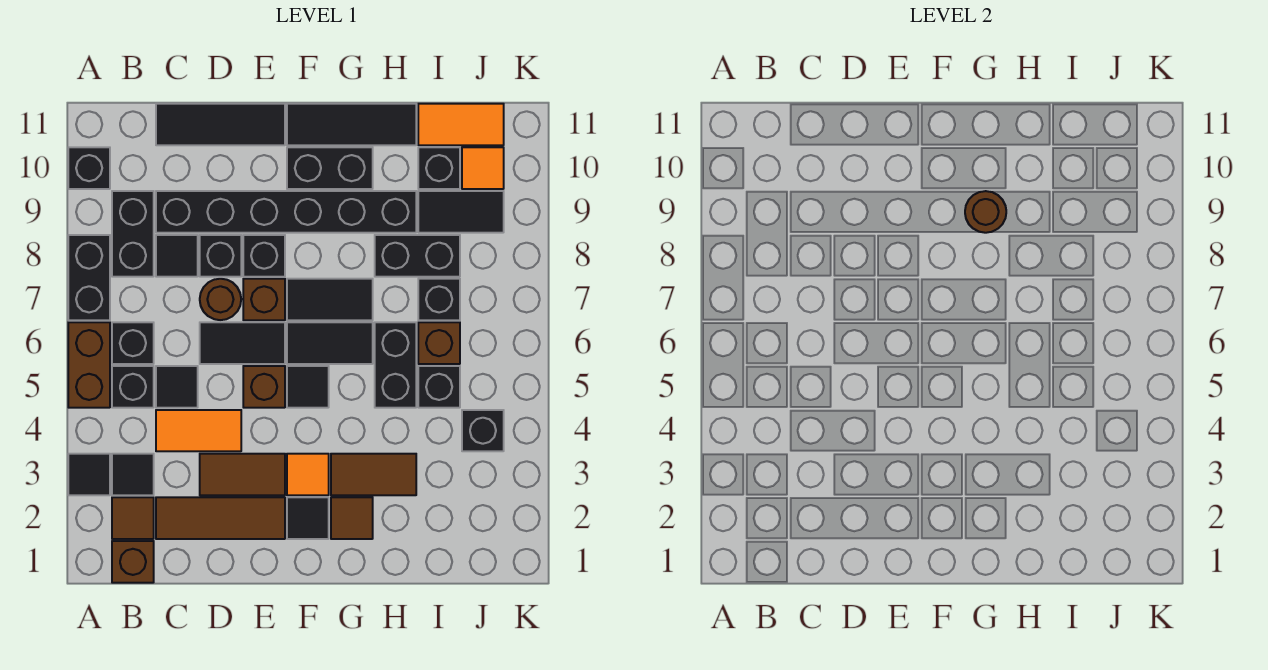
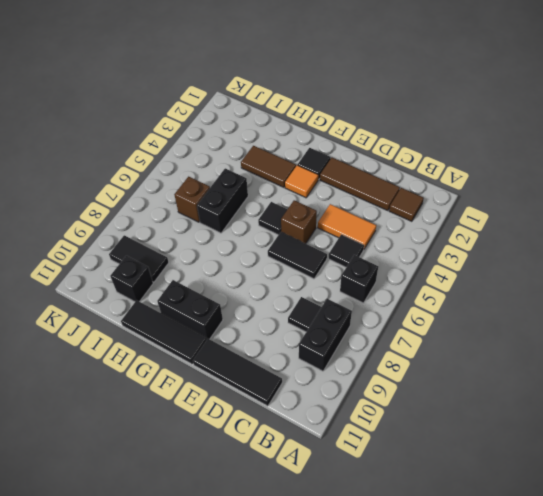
none -> black 1x1 tile [68,454,110,495]
none -> brown 1x2 brick [68,322,110,408]
none -> black 1x2 brick [68,235,110,320]
none -> black 1x1 brick [68,147,110,189]

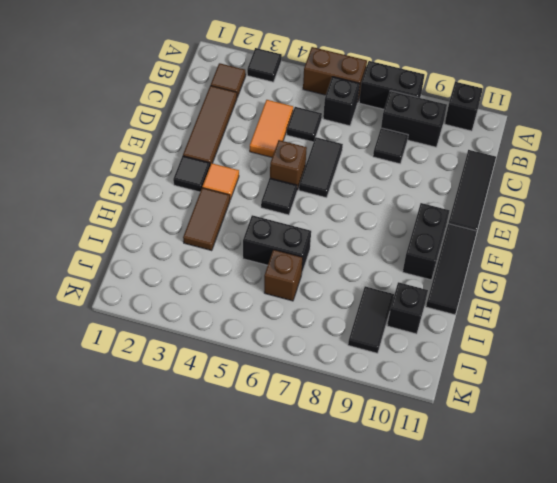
none -> brown 1x1 brick [112,541,154,583]
none -> black 1x1 tile [112,454,154,495]
none -> black 1x1 brick [112,366,154,408]
none -> black 1x6 brick [156,191,416,233]

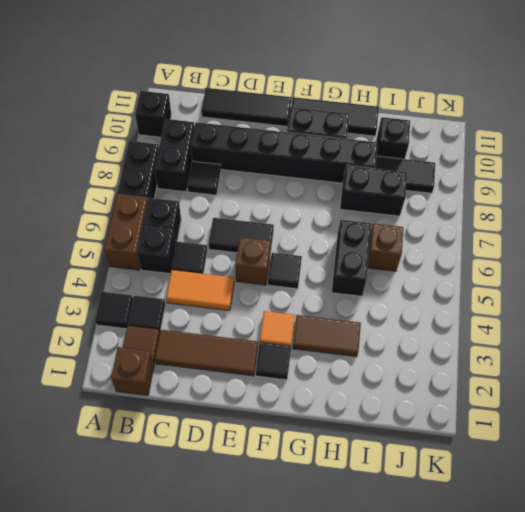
none -> brown 1x2 tile [200,454,285,495]
none -> brown 1x1 round brick [200,279,241,320]
none -> black 1x1 brick [200,235,241,277]
none -> brown 1x1 brick [243,279,285,320]

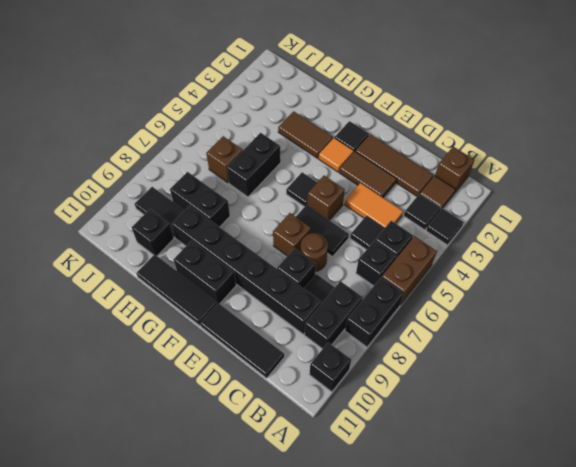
none -> black 1x1 brick [243,235,285,277]
none -> black 1x2 tile [287,322,373,364]
none -> black 1x2 tile [287,279,373,320]
none -> brown 1x1 tile [331,497,373,539]

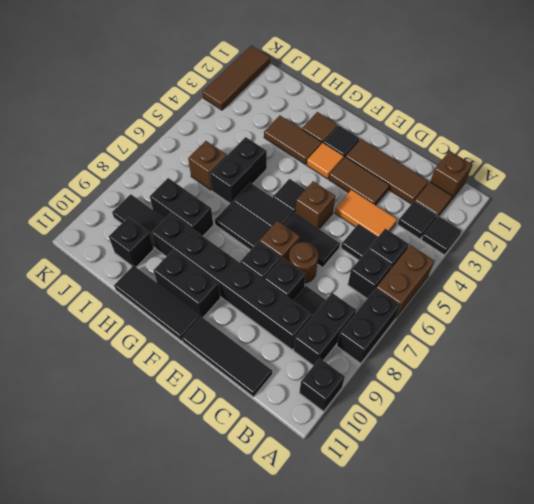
brown 1x3 tile [202,46,270,110] -> none
none -> black 1x1 brick [418,366,460,408]
none -> black 1x1 brick [418,279,460,320]
none -> orange 1x2 tile [418,104,504,145]
none -> black 1x1 brick [462,410,504,451]

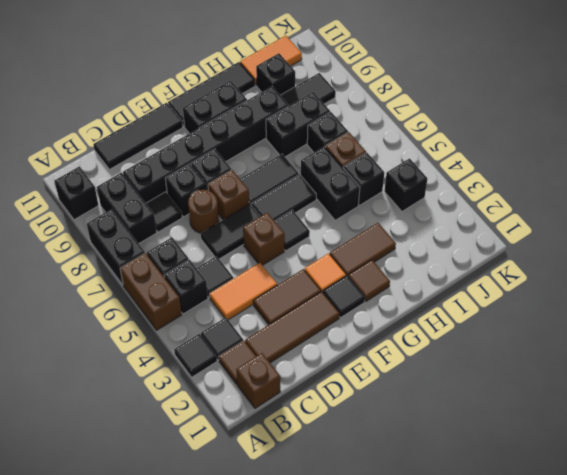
none -> orange 1x1 tile [462,147,504,189]
none -> brown 1x1 round brick [965,191,1006,233]

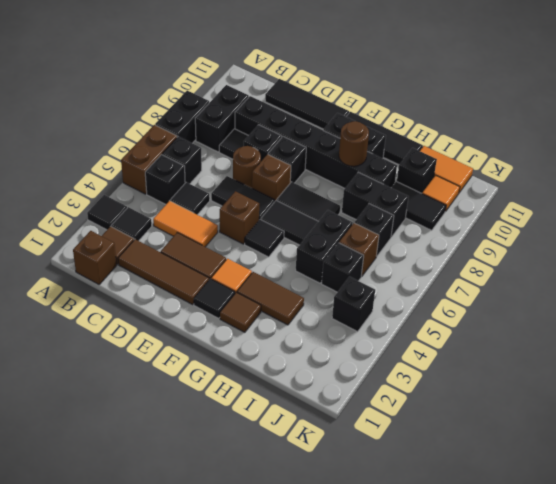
none -> black 1x1 brick [68,147,110,189]

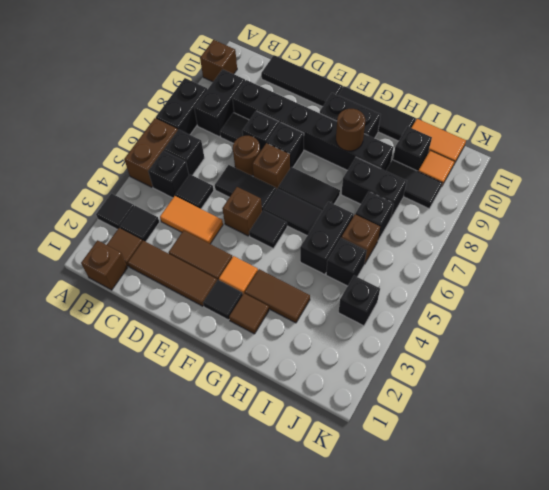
brown 1x1 brick [200,40,237,82] -> black 1x1 brick [68,147,110,189]

